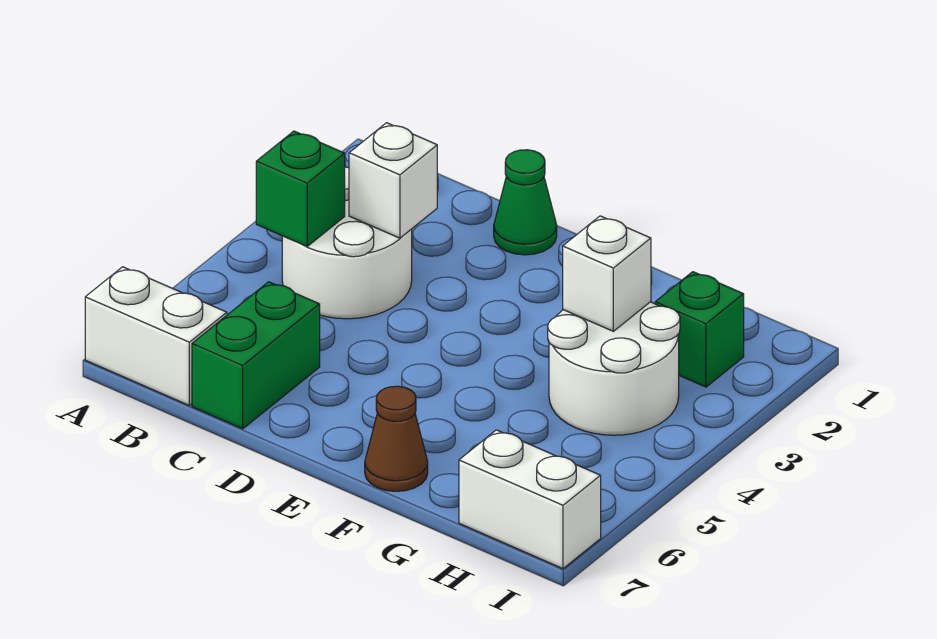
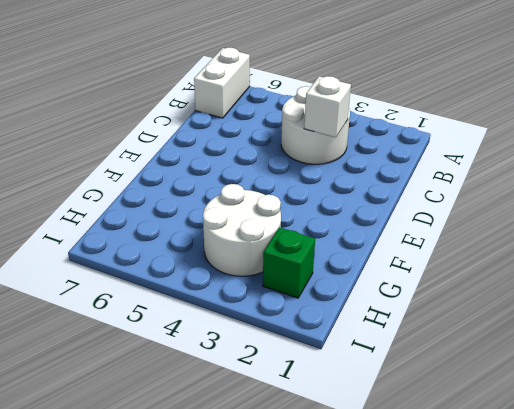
none -> green 1x2 brick [192,282,320,429]
none -> green 1x1 cone [494,150,557,255]

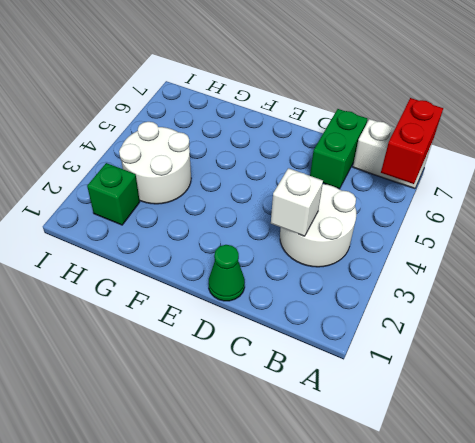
red 1x2 brick [381,98,443,184] -> none
none -> brown 1x1 cone [365,386,428,491]
none -> white 1x2 brick [459,430,601,569]

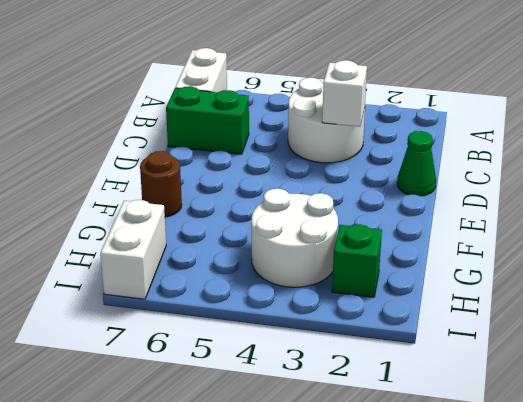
brown 1x1 round brick [140,151,182,217] -> brown 1x1 cone [365,386,428,491]
none -> green 1x1 brick [256,131,345,246]
none -> white 1x1 brick [563,216,651,331]

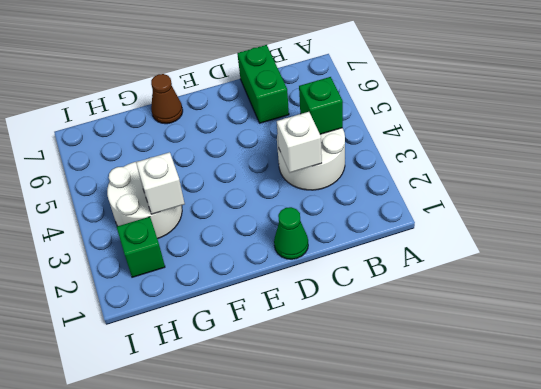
none -> white 1x2 brick [85,267,227,405]
none -> white 1x2 brick [459,430,601,569]

